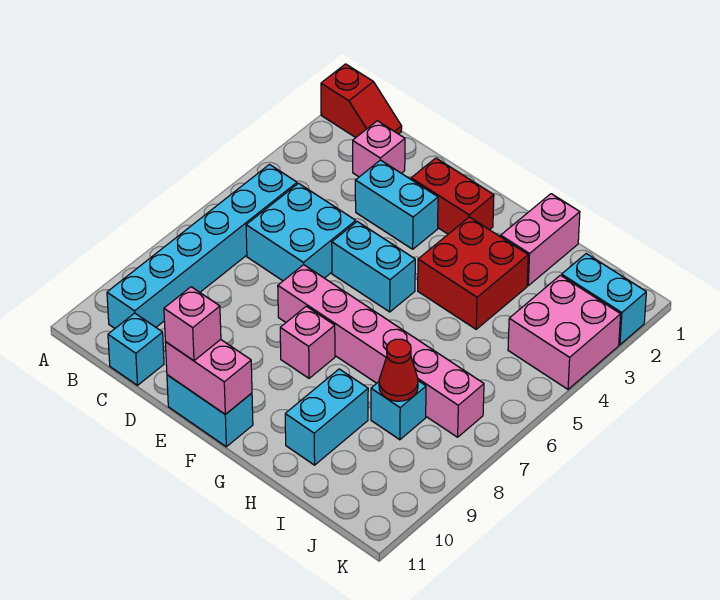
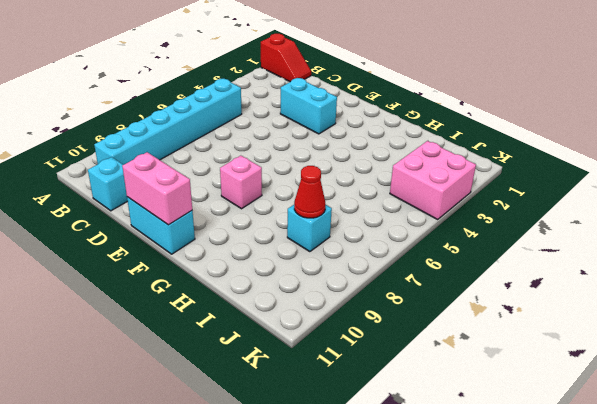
none -> pink 1x1 brick [353,121,405,177]
none -> cyan 2x2 brick [246,183,356,281]
none -> red 1x2 brick [411,158,494,234]

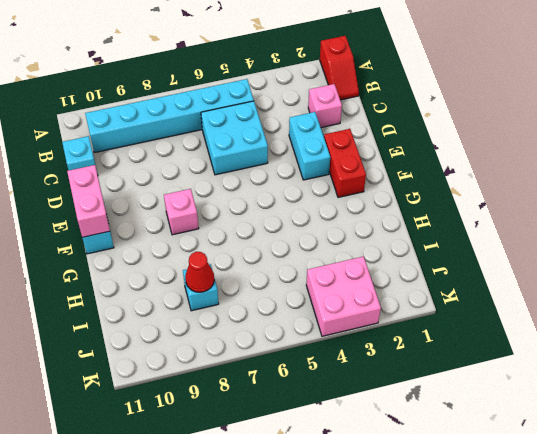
none -> cyan 1x2 brick [332,222,415,312]
none -> pink 1x6 brick [278,265,484,437]
none -> red 2x2 brick [418,217,528,329]

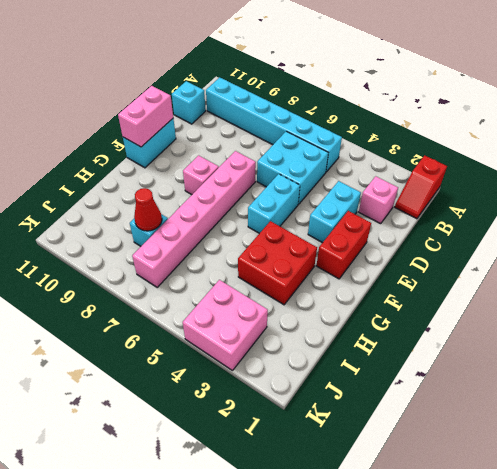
none -> pink 1x2 brick [501,194,580,286]
none -> cyan 1x2 brick [285,369,368,465]
none -> cyan 1x2 brick [562,254,646,345]

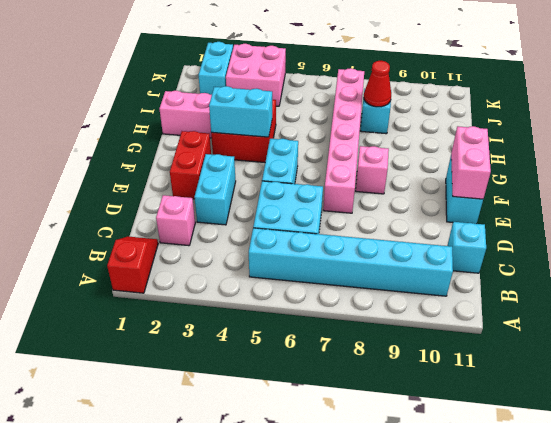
cyan 1x2 brick [209,86,272,137] -> cyan 1x2 brick moved to [285,369,368,465]
none -> pink 1x1 brick [164,287,221,361]

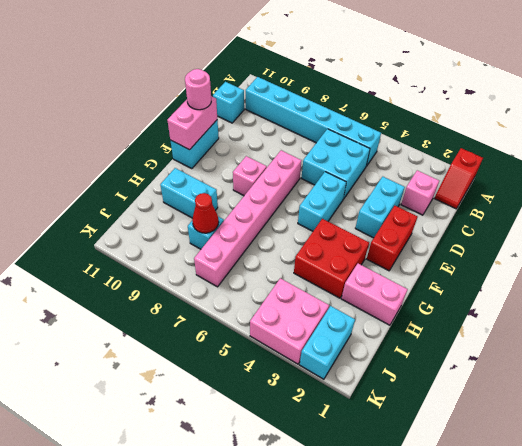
pink 1x1 round brick [185,69,211,110] -> pink 1x1 brick [164,287,221,361]

